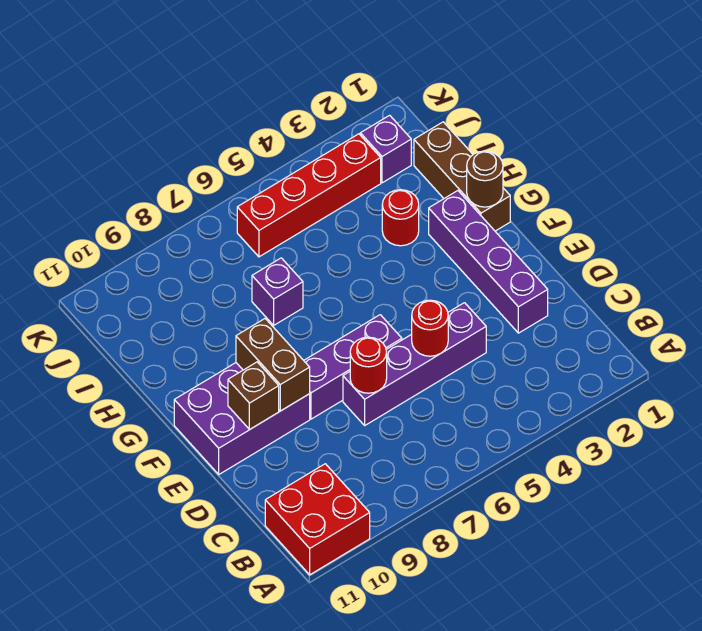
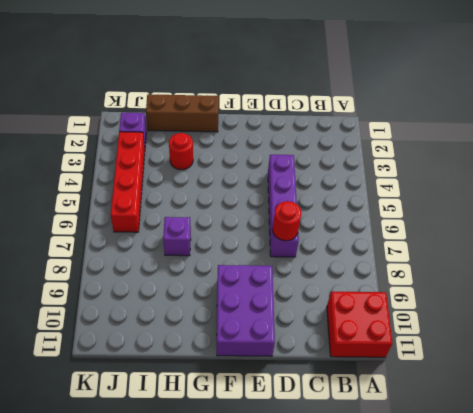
none -> purple 1x4 brick [429,191,548,333]
none -> purple 1x3 brick [304,315,402,419]
none -> red 1x1 round brick [412,300,448,356]

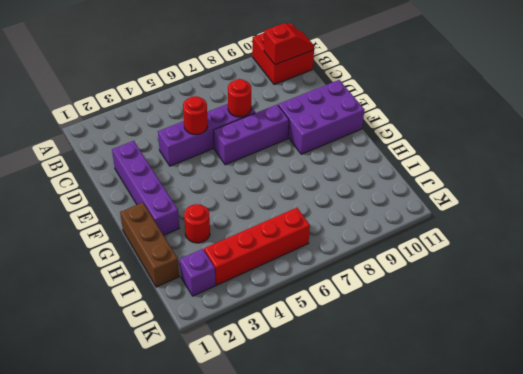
red 1x2 slope [264,23,314,65] -> none
none -> purple 1x1 brick [252,258,303,325]
none -> brown 1x2 brick [236,319,310,411]
none -> brown 1x1 brick [228,362,279,429]

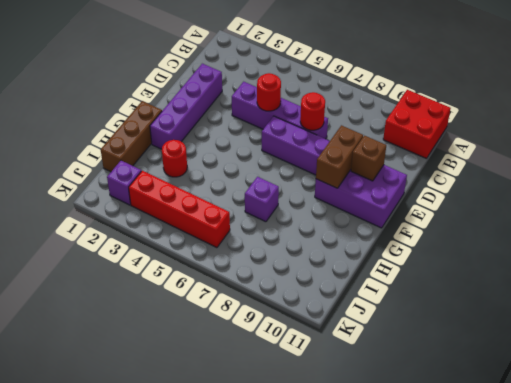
none -> brown 1x1 round brick [467,151,503,207]

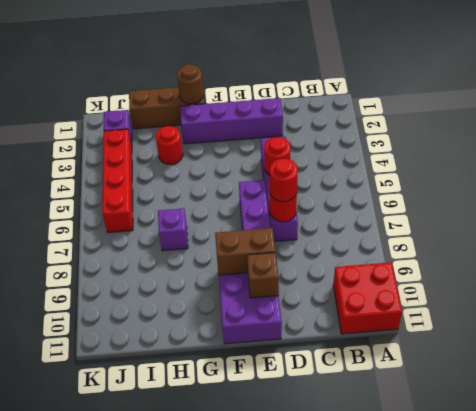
red 1x1 round brick [270,159,298,202] -> none

